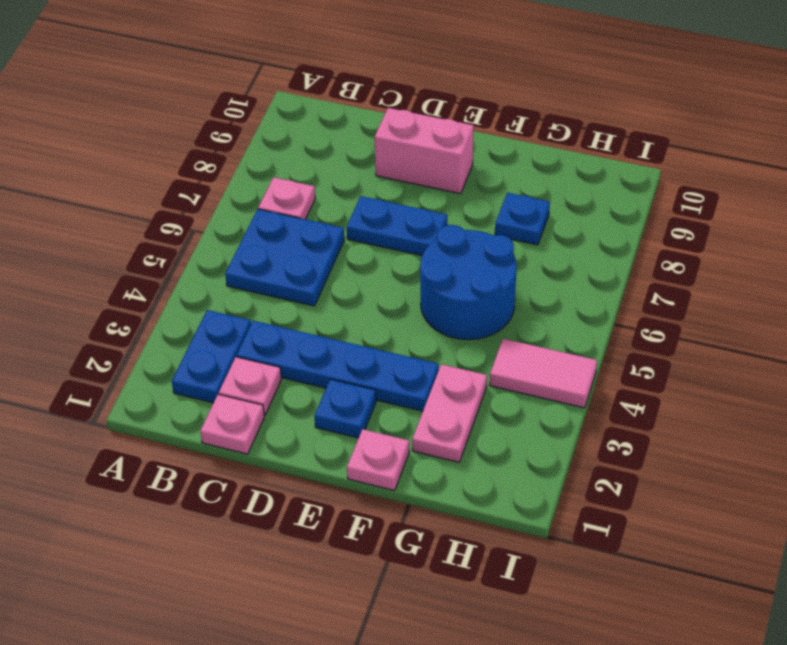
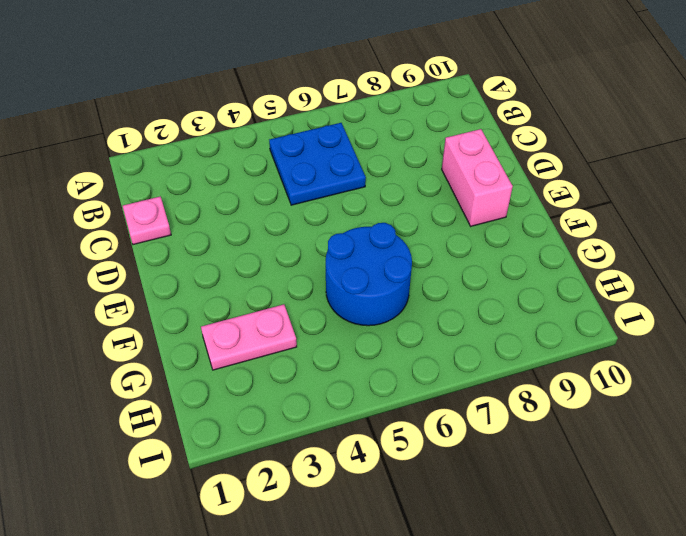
none -> blue 1x2 plate [172,310,251,403]
none -> pink 1x1 plate [258,177,315,219]
none -> pink 1x1 plate [219,357,281,415]

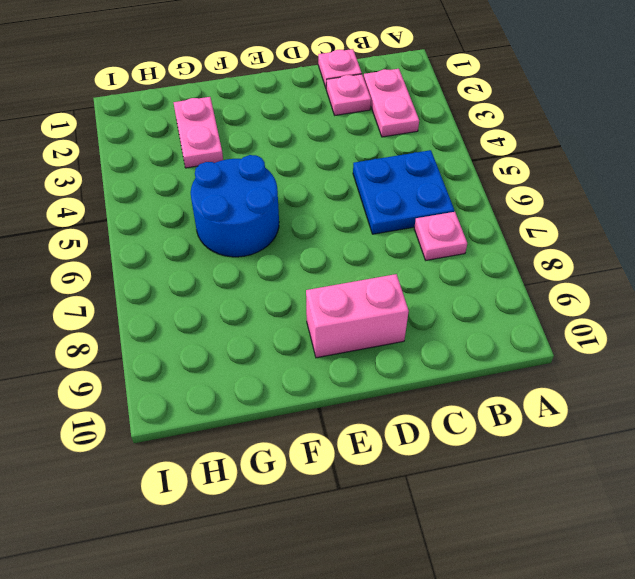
pink 1x2 plate [364,69,419,137] -> blue 1x2 plate [172,310,251,403]
none -> blue 1x4 plate [237,321,439,411]
none -> blue 1x2 plate [347,196,447,256]
none -> blue 1x1 plate [314,379,376,438]

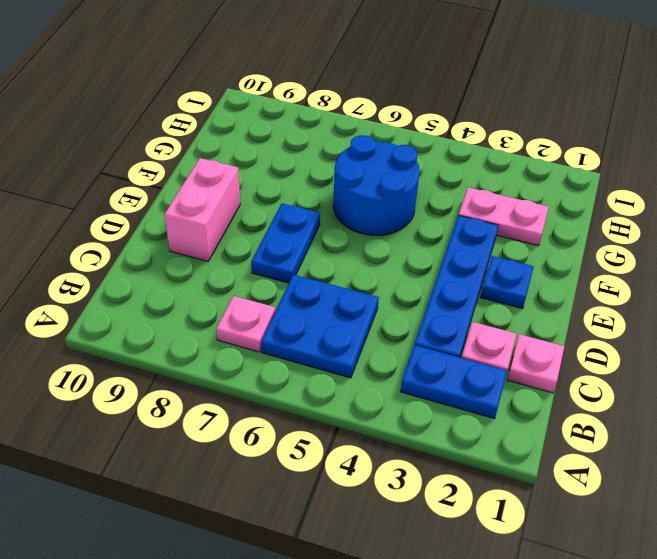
none -> pink 1x1 plate [347,429,409,491]
none -> blue 1x1 plate [495,193,550,245]
none -> pink 1x2 tile [490,339,597,408]

